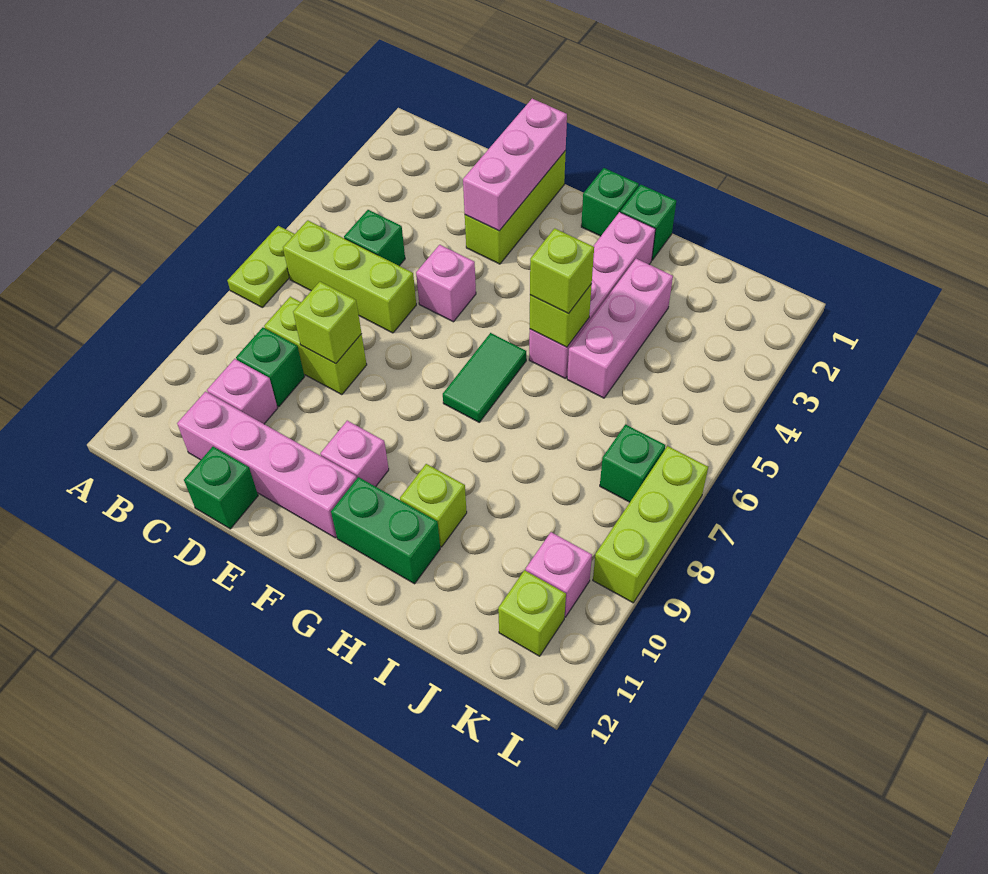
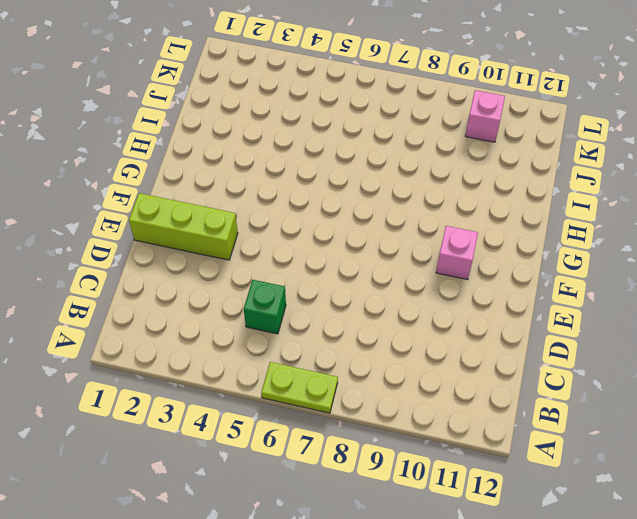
none -> lime 1x3 brick [283,220,416,333]
none -> lime 1x2 brick [264,297,367,395]
none -> green 1x1 brick [236,328,305,407]

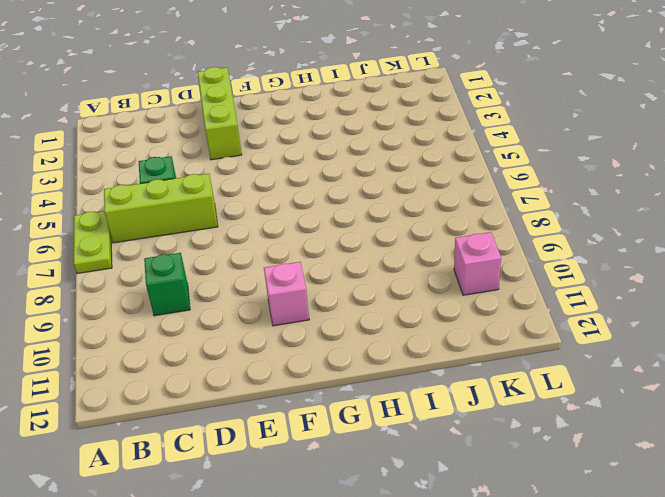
none -> lime 1x2 brick [264,297,367,395]
none -> pink 1x1 brick [207,359,278,424]
none -> pink 1x4 brick [177,392,357,538]

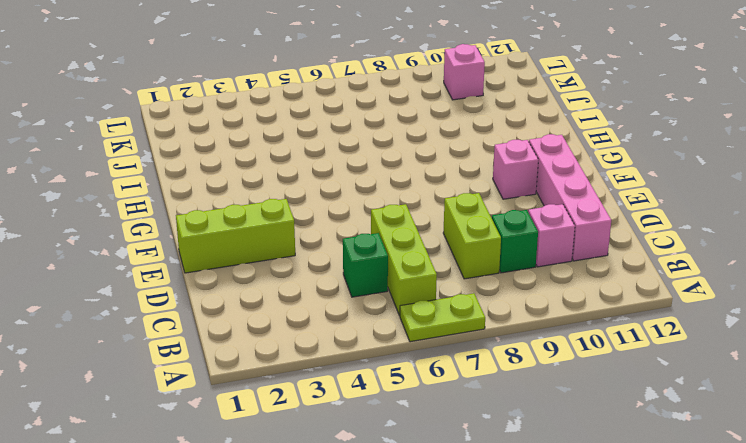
none -> green 1x1 brick [184,447,258,529]
none -> pink 1x1 brick [416,245,476,322]
none -> green 1x1 brick [581,168,639,236]

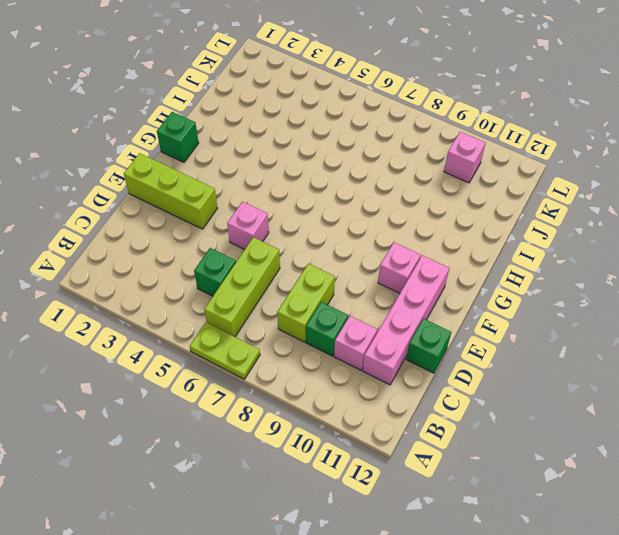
none -> green 1x2 tile [443,333,526,422]
none -> green 1x2 brick [331,477,440,584]
none -> green 1x1 brick [620,185,676,260]

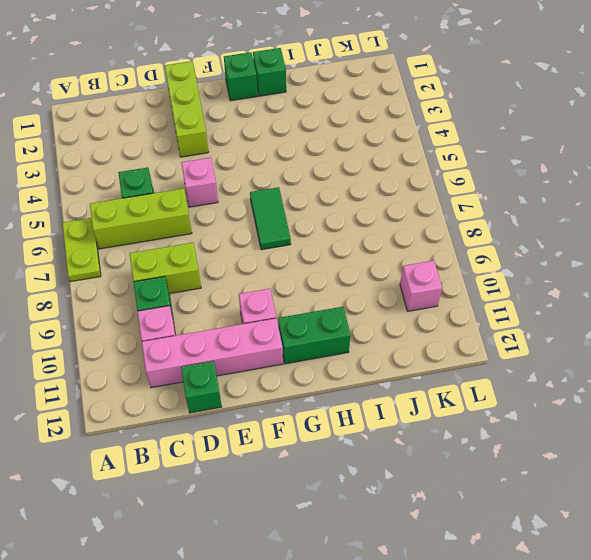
none -> pink 1x4 brick [529,212,655,378]
none -> lime 1x1 brick [400,464,467,547]
none -> pink 1x3 brick [567,259,673,398]

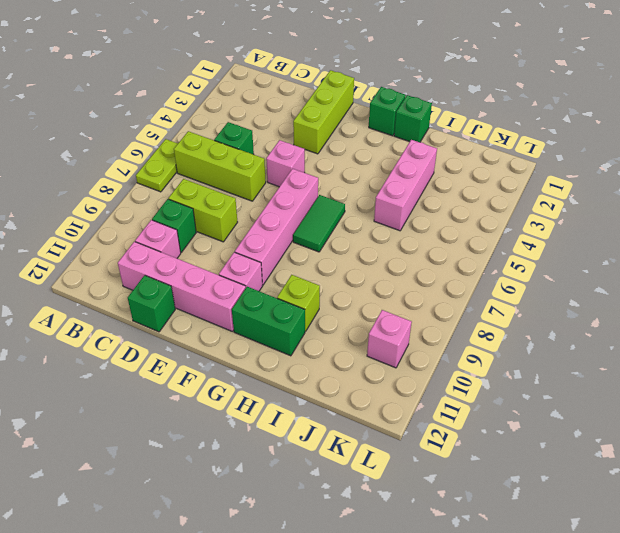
pink 1x4 brick [235,169,318,285] -> pink 1x4 brick moved to [529,212,655,378]
none -> green 1x1 brick [600,425,665,502]
none -> lime 1x1 brick [498,570,566,656]
none -> lime 1x3 brick [593,446,708,603]

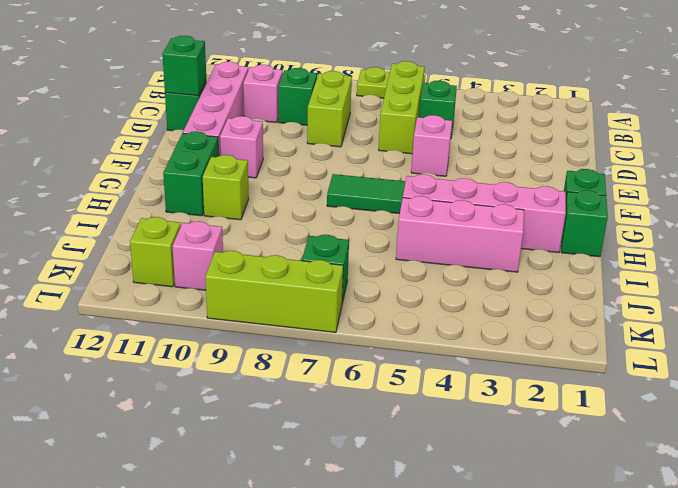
green 1x1 brick [162,36,206,96] -> none
none -> lime 1x3 brick [465,151,566,264]
none -> lime 1x1 brick [293,282,362,364]
none -> pink 1x3 brick [463,99,567,231]

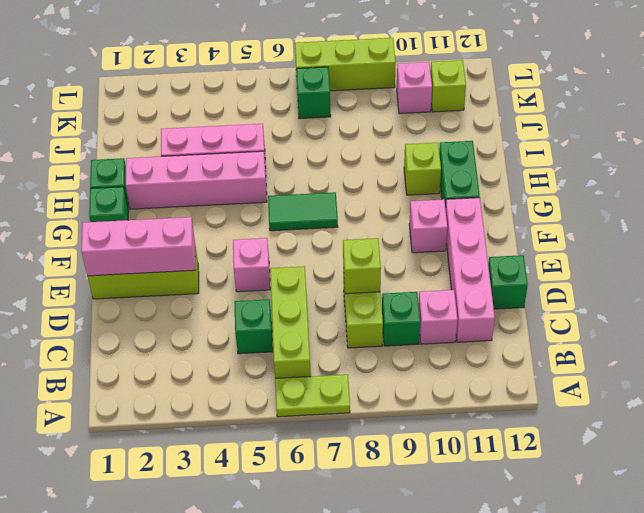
none -> lime 1x1 brick [530,284,592,347]
none -> lime 1x1 brick [530,228,594,314]

